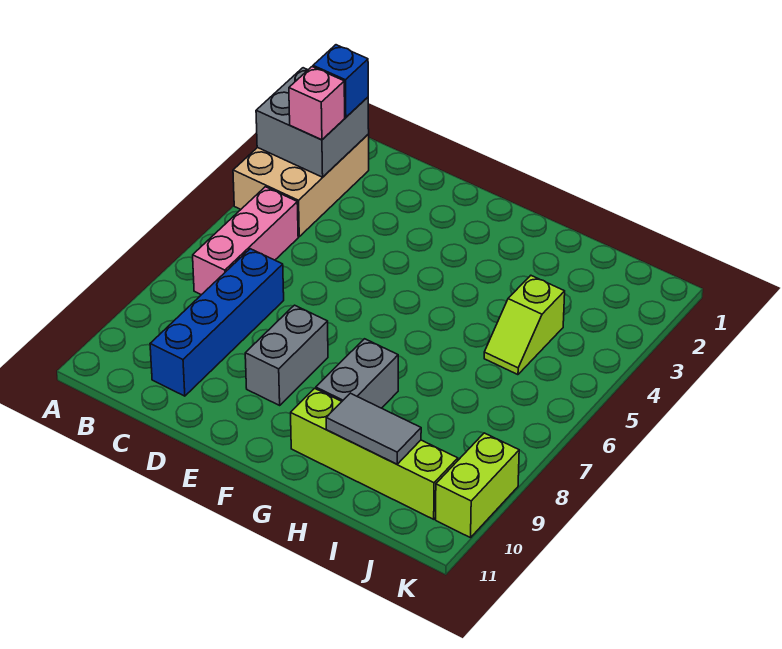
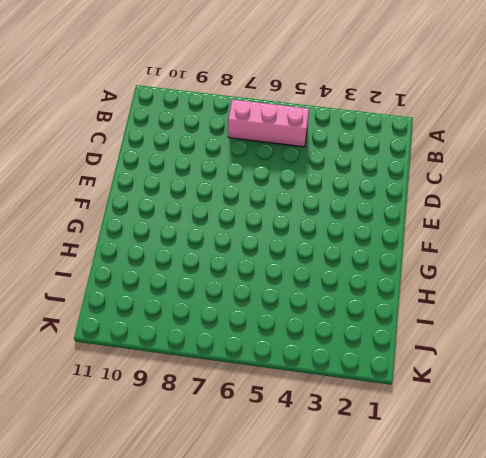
none -> tan 2x3 brick [233,135,369,237]
none -> blue 1x4 brick [150,249,284,396]
none -> grey 1x2 brick [245,305,328,405]

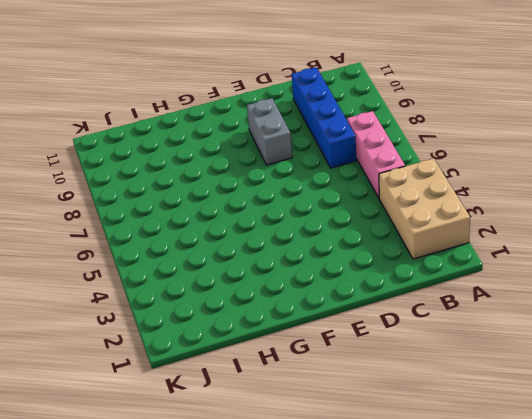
none -> grey 1x2 brick [316,339,398,408]
none -> lime 1x4 brick [291,388,458,519]
none -> lime 1x2 slope [484,276,565,375]

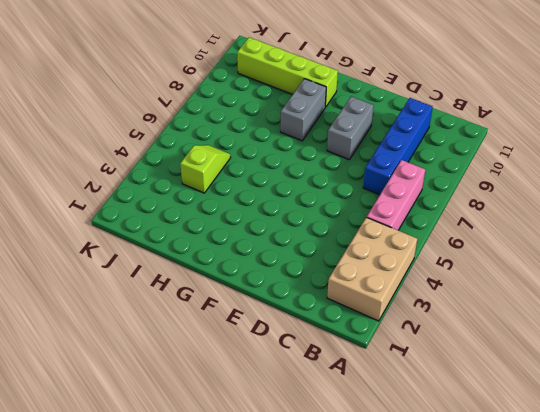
none -> lime 1x2 brick [436,433,519,538]
none -> grey 2x2 brick [256,68,369,177]
none -> grey 1x2 tile [326,393,421,464]

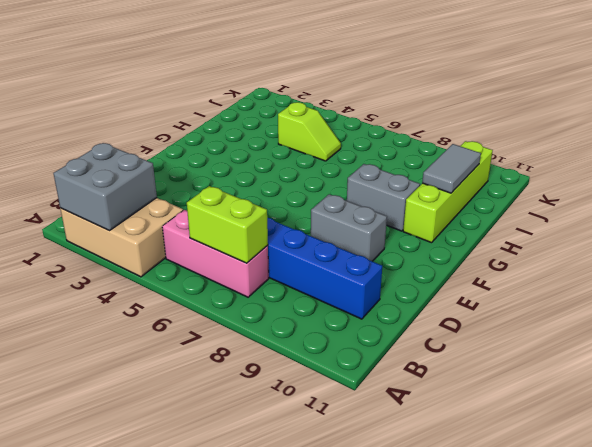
lime 1x2 brick [187,186,268,263] -> lime 1x2 brick moved to [436,433,519,538]
none -> blue 1x1 brick [313,45,368,117]
none -> pink 1x1 brick [289,67,345,140]

